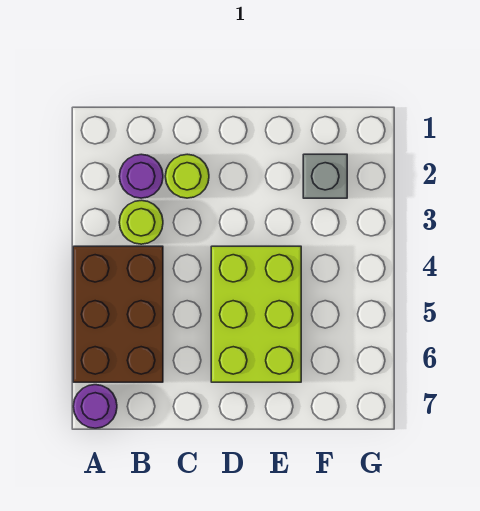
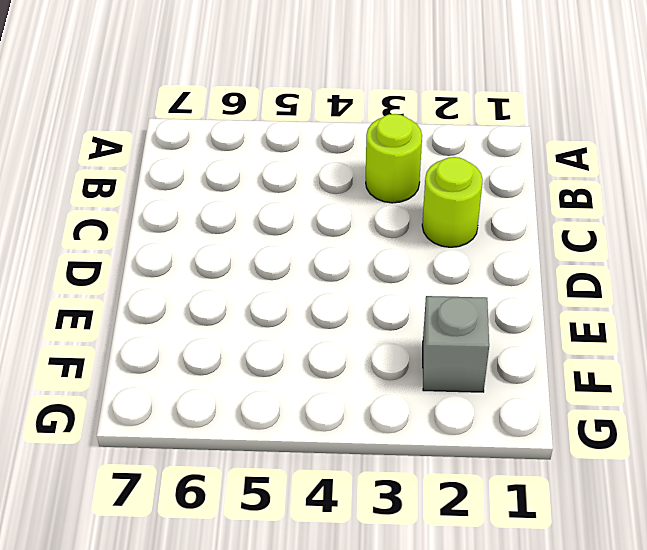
none -> brown 2x3 brick [73,246,163,382]
none -> purple 1x1 round brick [73,385,117,428]

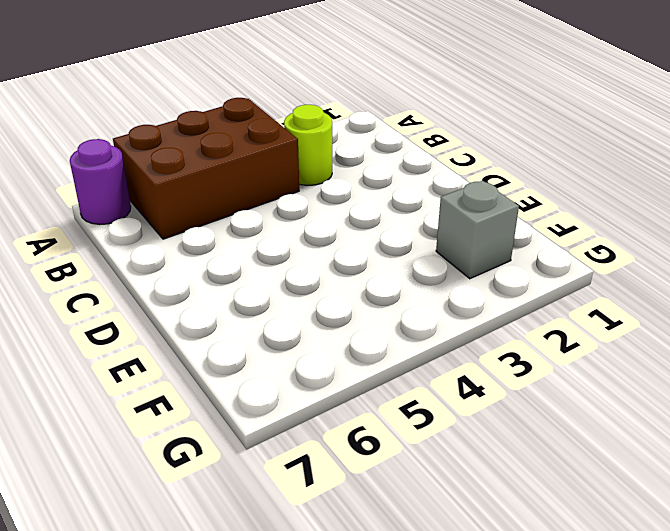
none -> purple 1x1 round brick [119,154,163,198]
none -> lime 1x1 round brick [165,154,209,198]

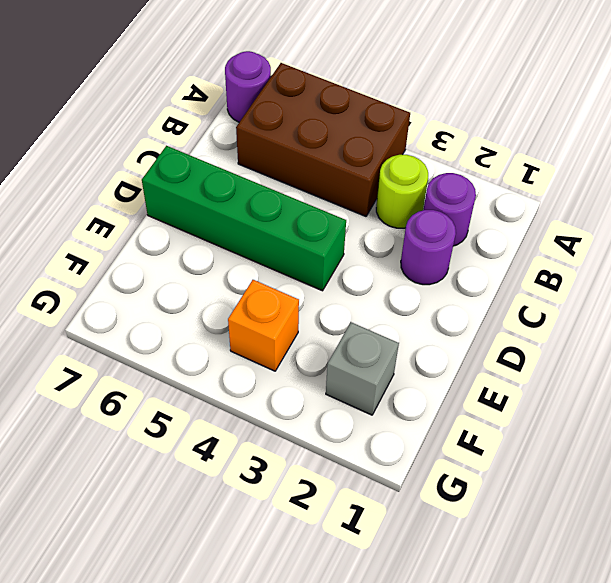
purple 1x1 round brick [401,210,456,285] -> lime 1x1 round brick [165,154,209,198]
green 1x4 brick [142,146,346,291] -> lime 2x3 brick [211,246,301,382]
orange 1x1 brick [228,280,299,371] -> none

